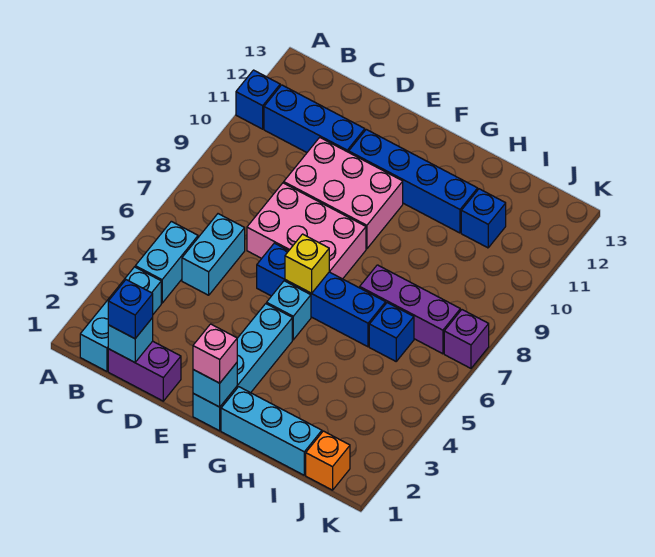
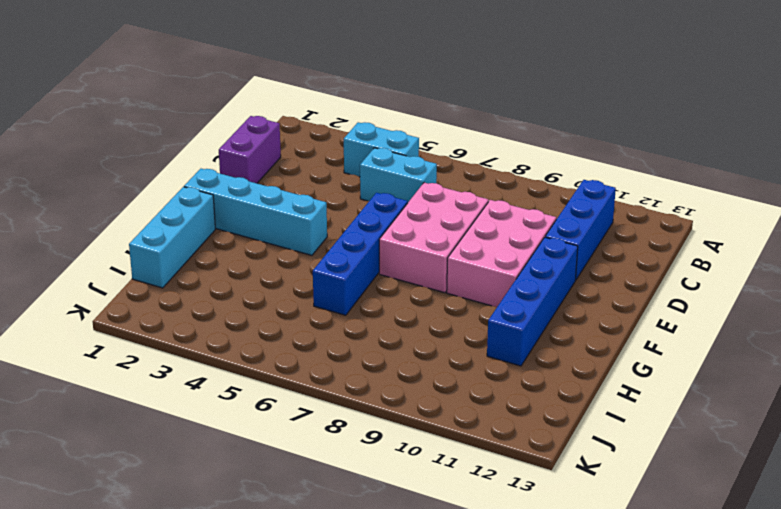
none -> blue 1x1 brick [236,70,280,129]
none -> cyan 1x3 brick [80,267,161,371]
none -> cyan 1x1 brick [267,281,311,340]

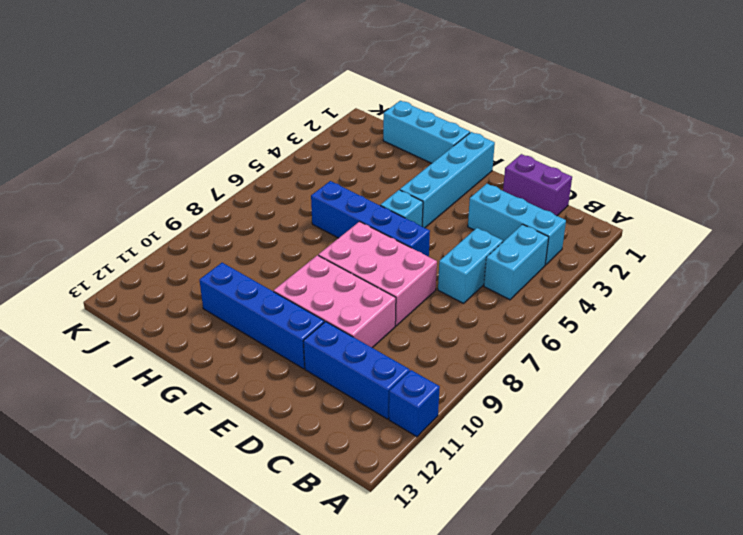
cyan 1x3 brick [468,184,566,265] -> cyan 1x3 brick turned to [80,267,161,371]
none -> purple 1x3 brick [360,265,460,354]
none -> blue 1x1 brick [369,303,414,361]
none -> blue 1x1 brick [461,189,506,248]

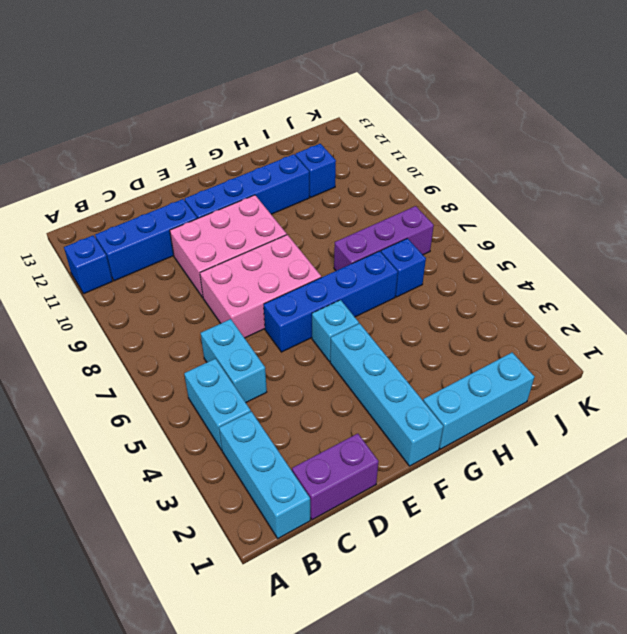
none -> orange 1x1 brick [306,431,350,490]
none -> purple 1x1 brick [444,310,489,368]
none -> cyan 1x1 brick [108,318,153,362]

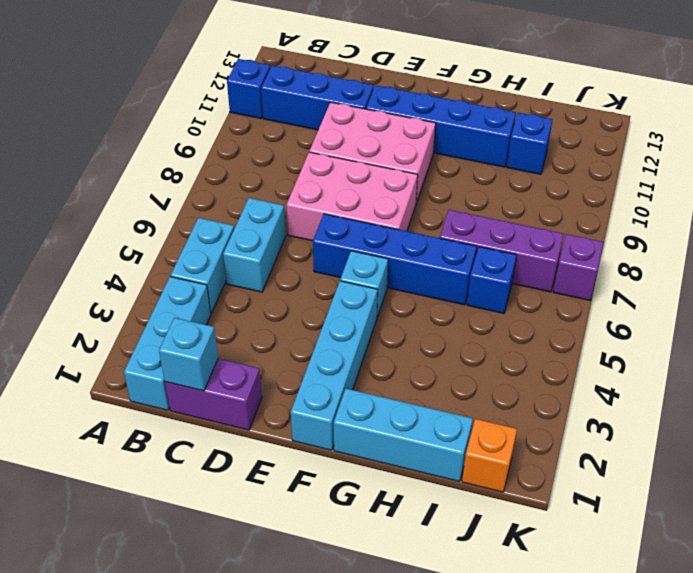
none -> cyan 1x1 brick [193,363,237,407]
none -> yellow 1x1 brick [285,234,329,293]
none -> blue 1x1 brick [108,280,153,339]

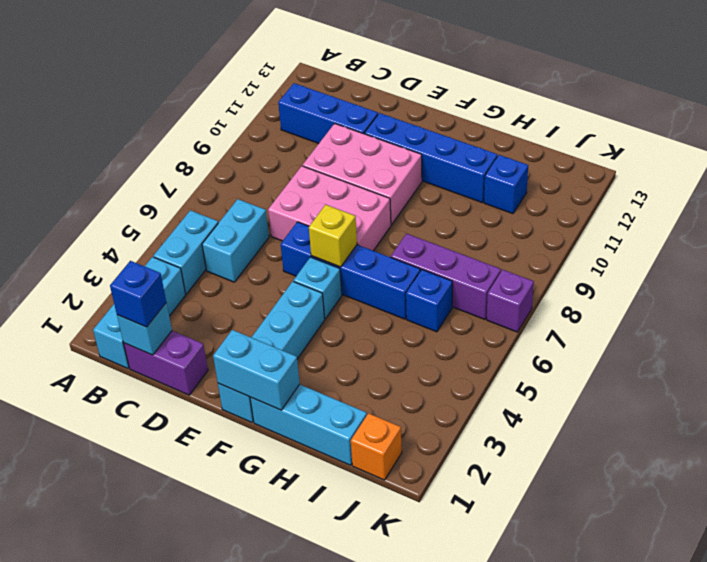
cyan 1x2 brick [213,330,300,410] -> cyan 1x1 brick [193,363,237,407]
none -> blue 1x1 brick [236,70,280,129]
none -> pink 1x1 brick [193,324,237,383]

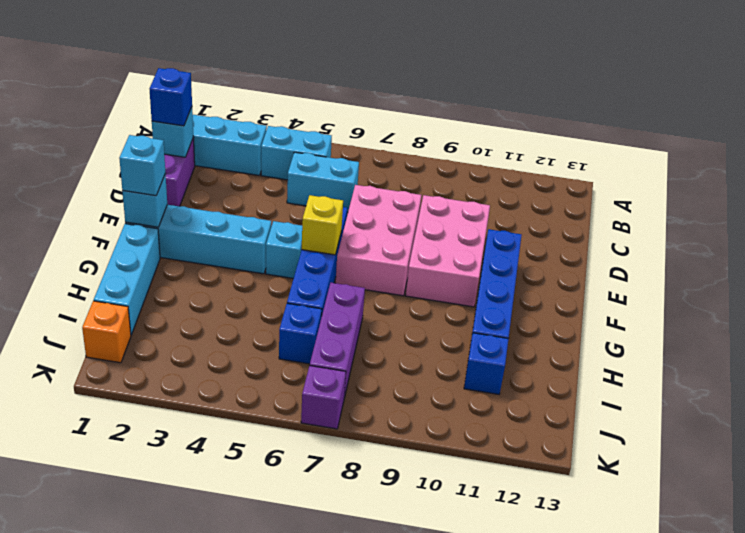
cyan 1x1 brick [119,135,165,196] -> pink 1x1 brick [193,324,237,383]
none -> blue 1x1 brick [236,70,280,129]
none -> blue 1x3 brick [264,85,365,152]

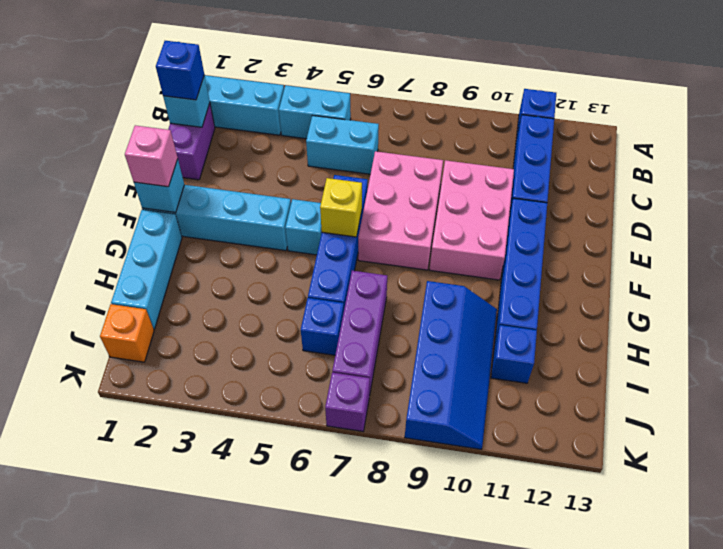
blue 2x4 slope [405,281,497,449] -> none

